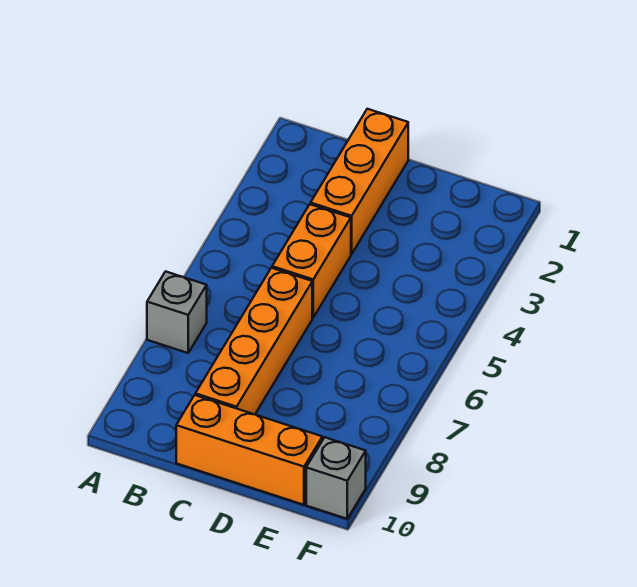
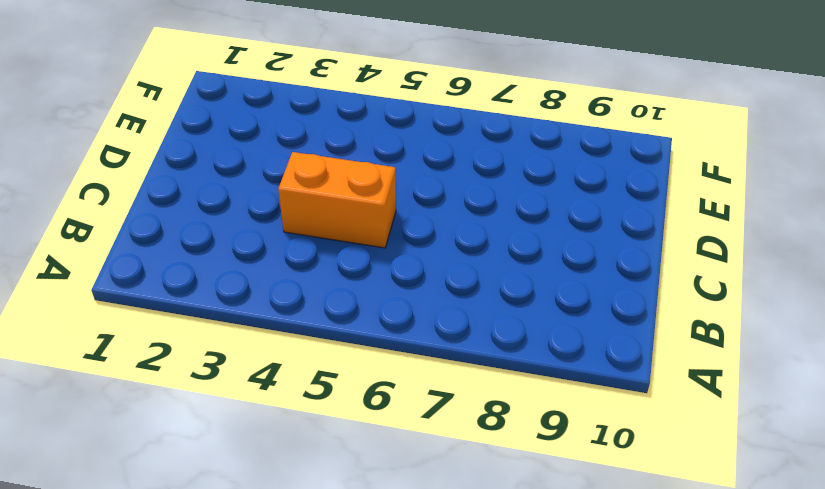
none -> grey 1x1 brick [147,272,207,353]
none -> orange 1x3 brick [311,109,408,254]

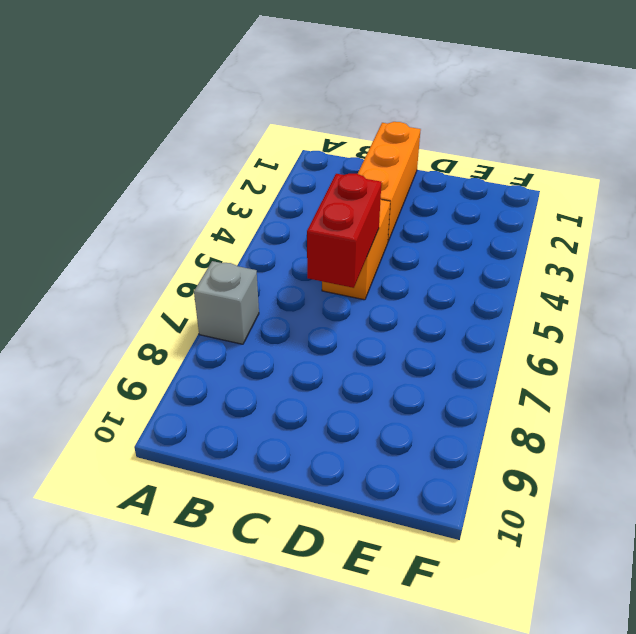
red 1x2 brick [307,174,381,288] -> none
none -> orange 1x4 brick [195,268,312,414]
none -> orange 1x3 brick [176,395,322,505]

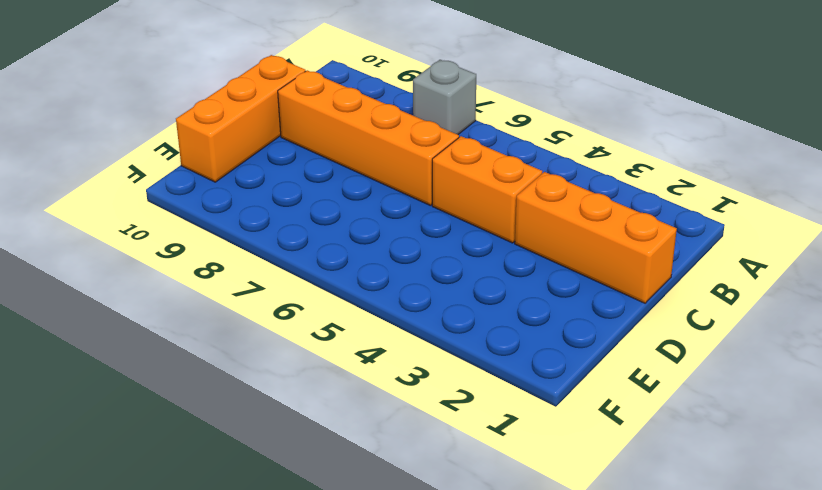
none -> grey 1x1 brick [306,437,366,519]

